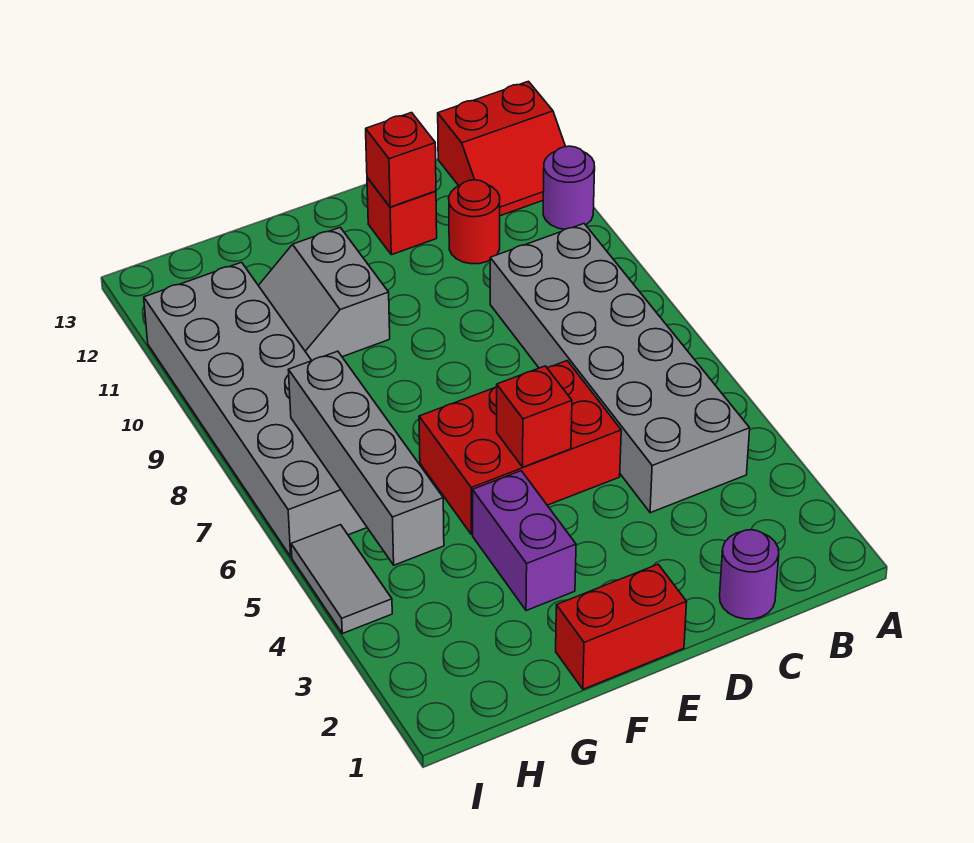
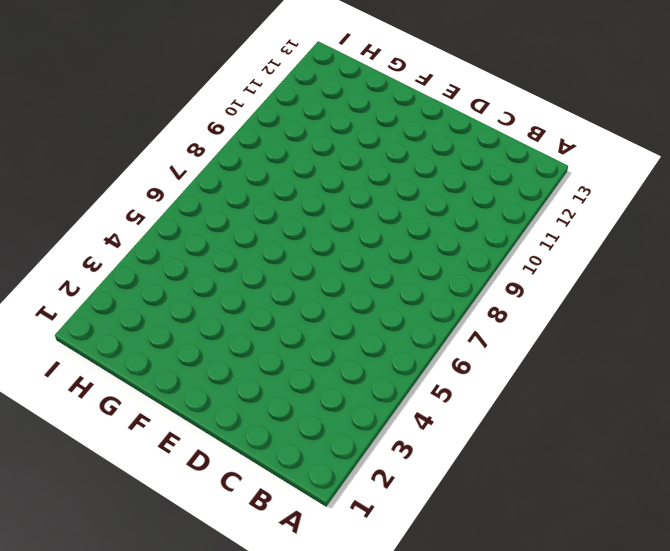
none -> purple 1x1 round brick [543,146,595,229]
none -> red 2x2 slope [438,81,566,216]
none -> grey 2x6 brick [490,224,750,513]

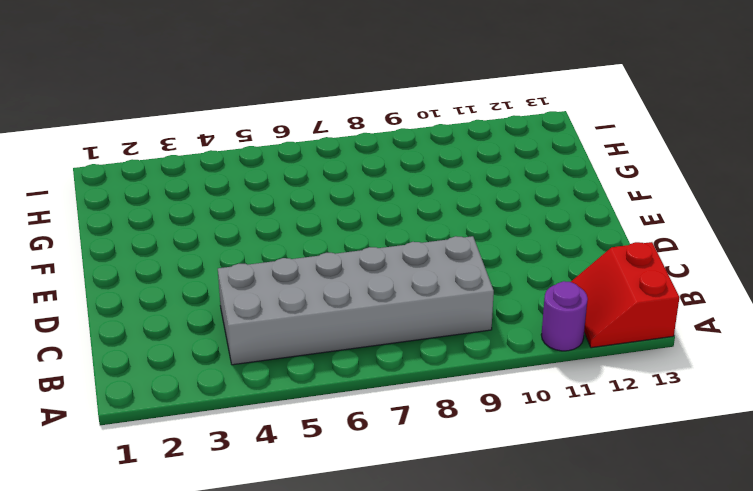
none -> purple 1x1 round brick [720,530,779,619]
none -> red 1x1 round brick [449,180,500,264]
none -> red 2x3 brick [419,361,621,535]

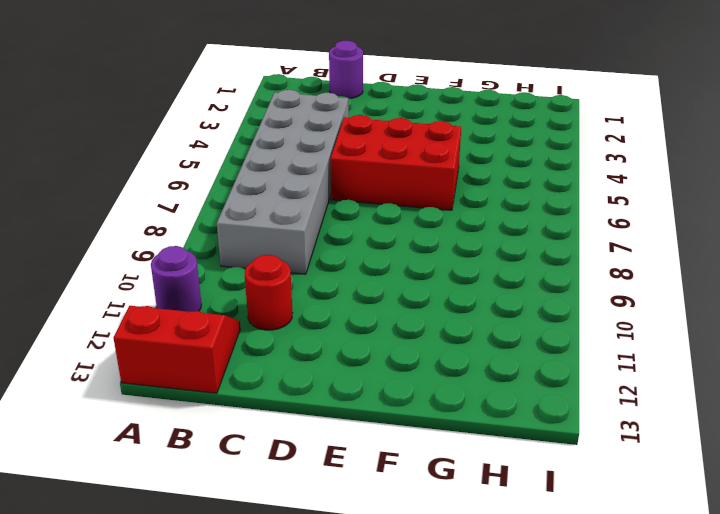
none -> red 1x1 brick [367,178,437,255]
none -> red 1x2 brick [556,564,687,689]
none -> purple 1x2 brick [473,471,576,611]

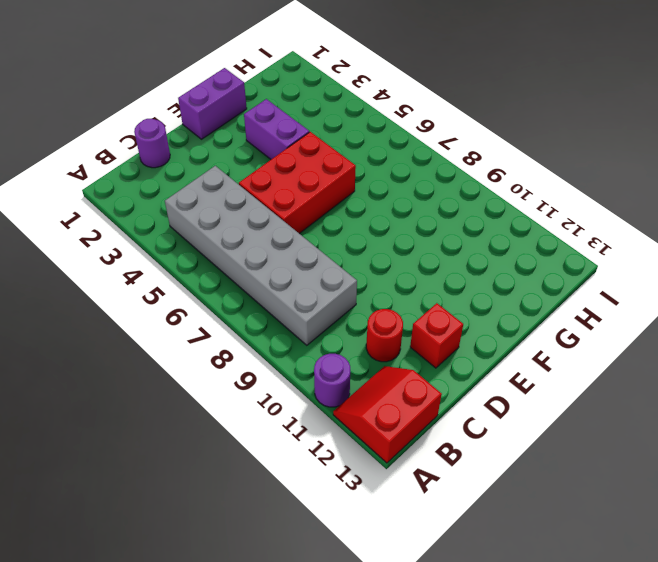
purple 1x2 brick [178,68,247,139] -> red 1x2 brick [556,564,687,689]
none -> grey 2x2 slope [258,228,390,361]
none -> grey 2x6 brick [144,262,367,557]
none -> grey 1x2 tile [291,525,392,634]

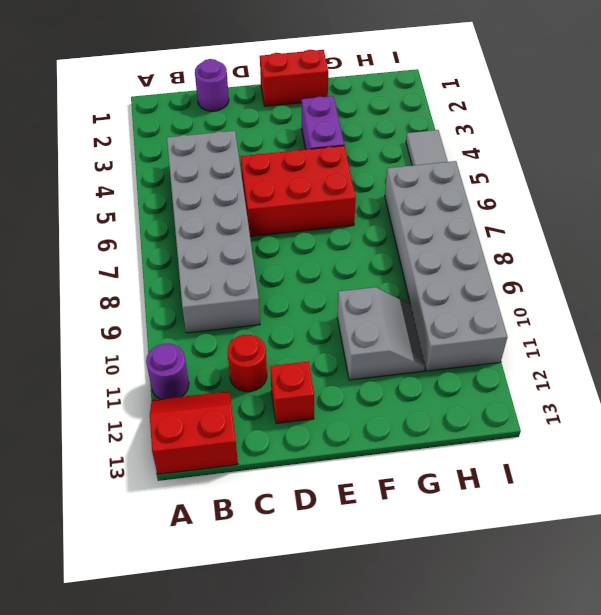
none -> red 1x1 brick [366,113,436,207]
none -> red 1x1 brick [497,366,572,467]
none -> grey 1x4 brick [288,351,444,565]

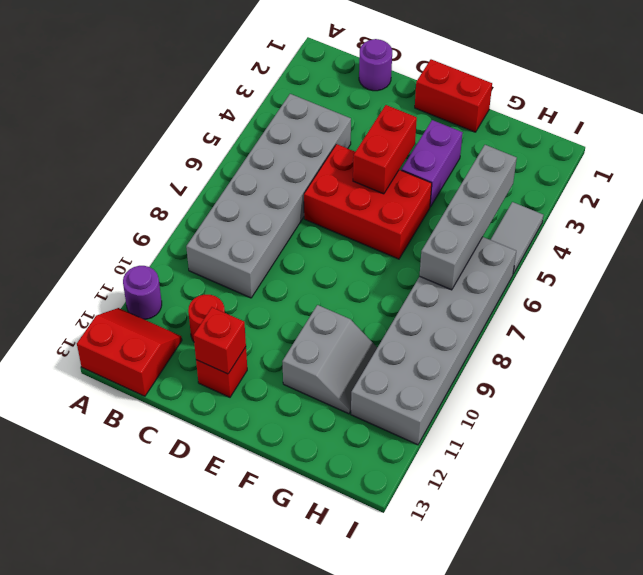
red 1x2 brick [353,105,417,194] -> red 1x1 brick [497,366,572,467]

